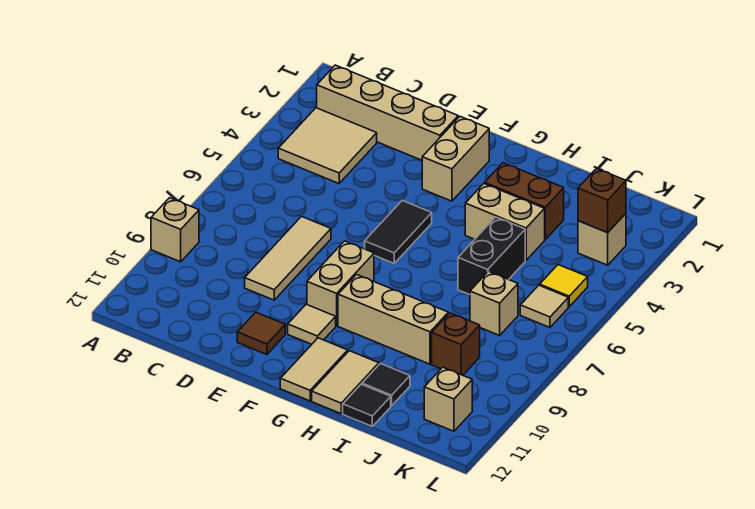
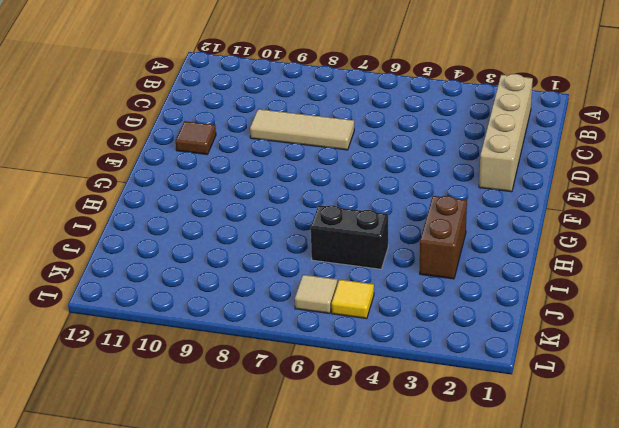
none -> tan 1x1 brick [151,198,199,262]
none -> tan 2x2 tile [278,108,377,183]
none -> tan 1x2 brick [422,117,489,201]

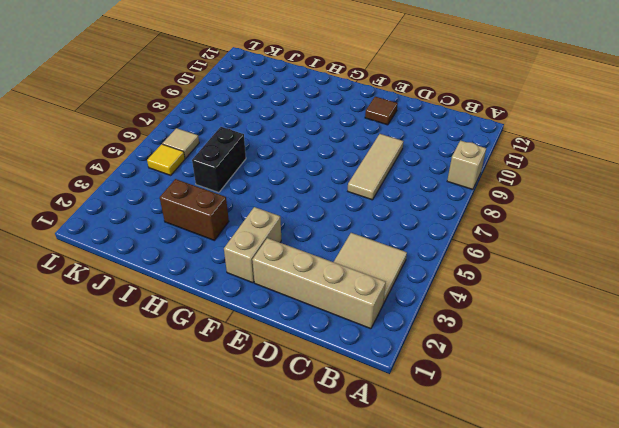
none -> black 1x2 tile [365,201,432,263]
none -> tan 1x2 brick [307,241,374,326]
none -> tan 1x1 tile [288,304,336,344]

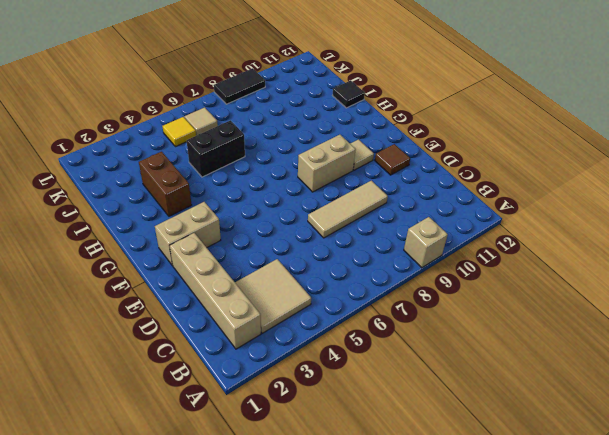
black 1x2 tile [214,68,265,104] -> black 1x2 tile moved to [365,201,432,263]
none -> tan 1x3 brick [338,275,448,364]
none -> tan 1x2 tile [280,338,348,401]
none -> tan 1x2 brick [465,184,545,260]

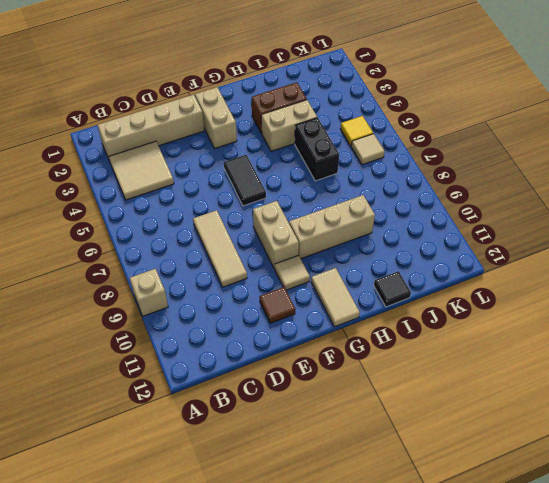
none -> tan 1x2 tile [312,351,379,414]
none -> black 1x1 tile [362,364,410,406]
none -> tan 1x1 brick [470,271,518,335]

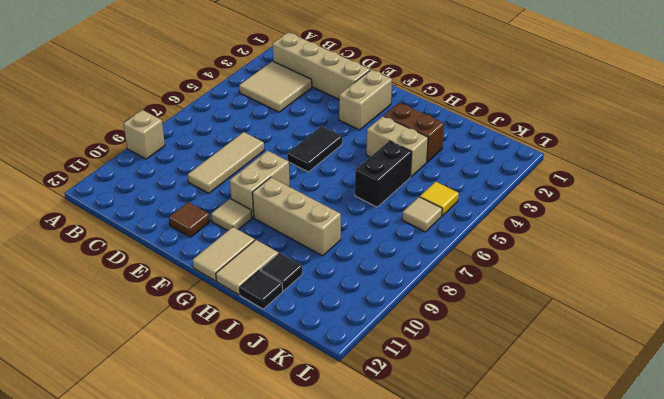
none -> tan 1x1 brick [470,271,518,335]
none -> brown 1x1 brick [432,313,480,375]
none -> tan 1x1 brick [578,214,626,265]

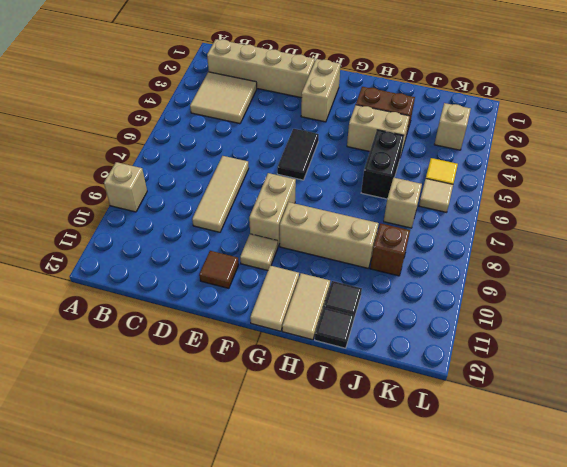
none -> tan 1x1 brick [424,367,472,431]
none -> brown 1x1 brick [578,168,626,233]

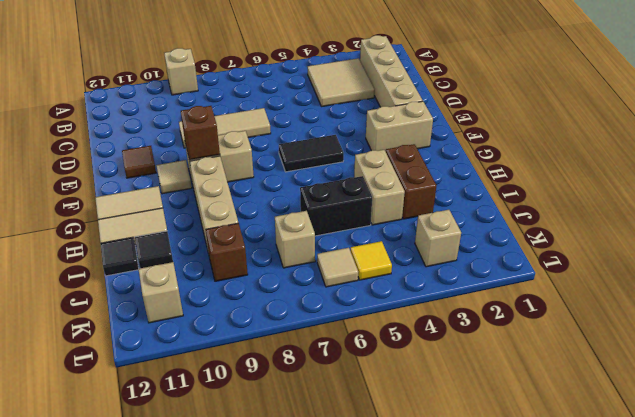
brown 1x1 brick [181,106,220,160] -> brown 1x1 brick moved to [578,168,626,233]

